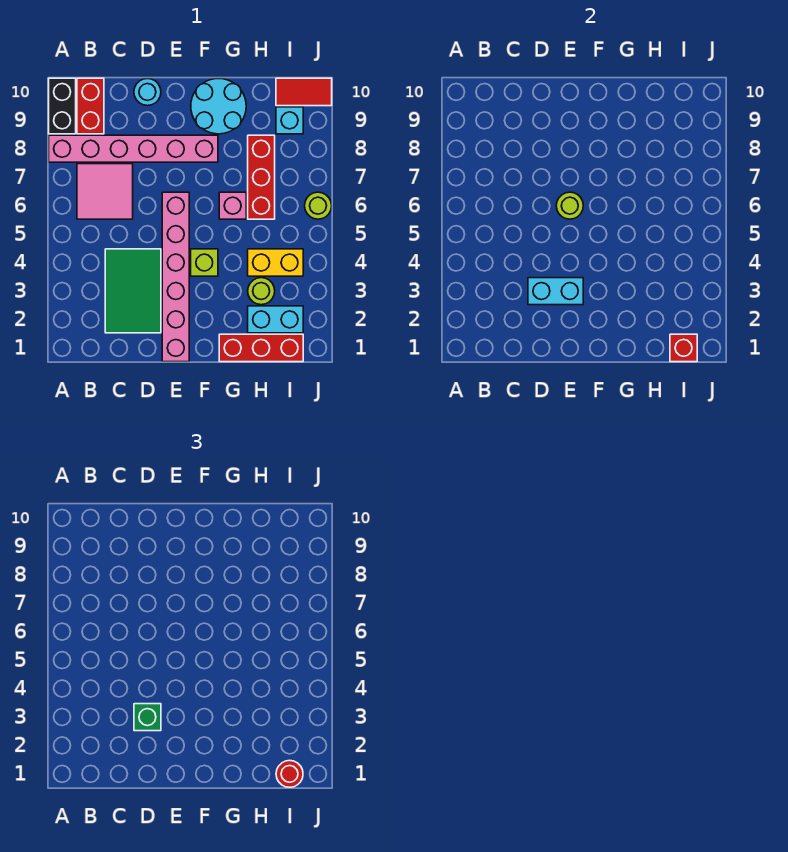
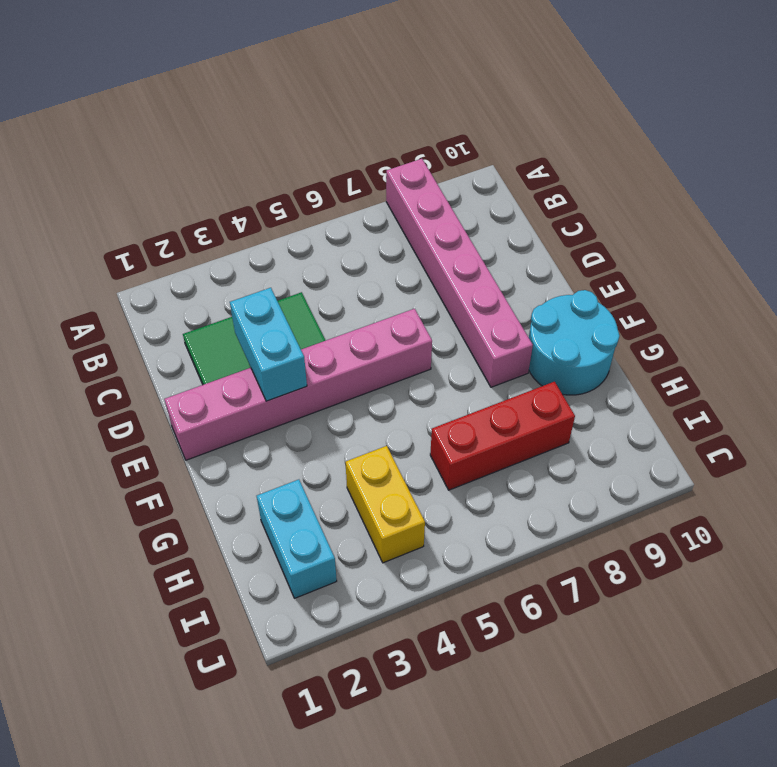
none -> black 1x2 brick [49,78,76,134]
none -> pink 2x2 tile [77,164,133,219]
none -> red 1x2 brick [77,78,104,134]

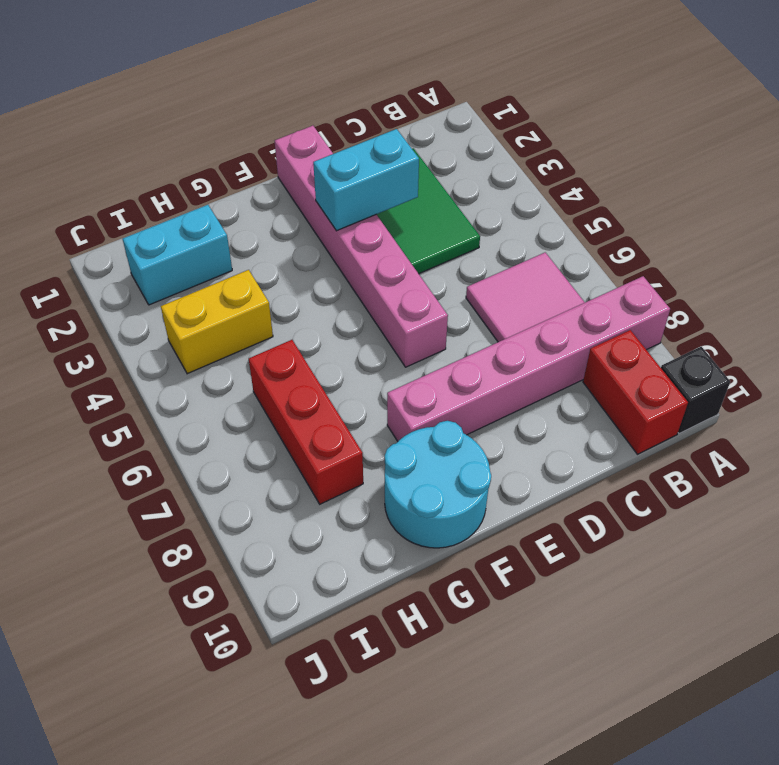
black 1x1 brick [661,347,730,434] -> black 1x2 brick [49,78,76,134]
none -> cyan 1x1 round brick [134,79,161,106]
none -> lime 1x1 brick [191,249,218,276]
none -> red 1x3 brick [219,334,303,362]

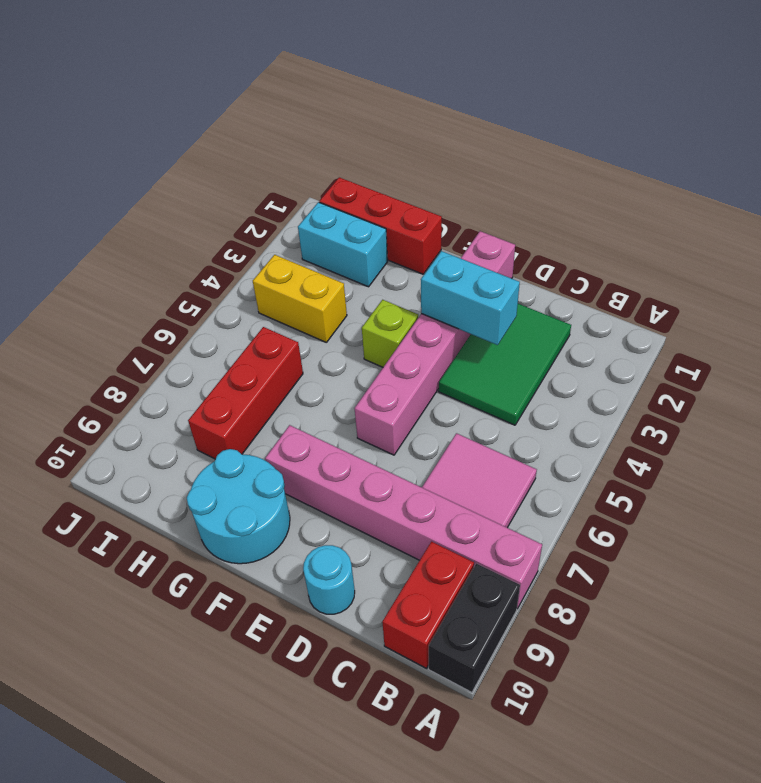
none -> pink 1x1 brick [219,192,246,219]
none -> lime 1x1 round brick [248,278,275,305]
none -> cyan 1x1 brick [276,107,303,134]

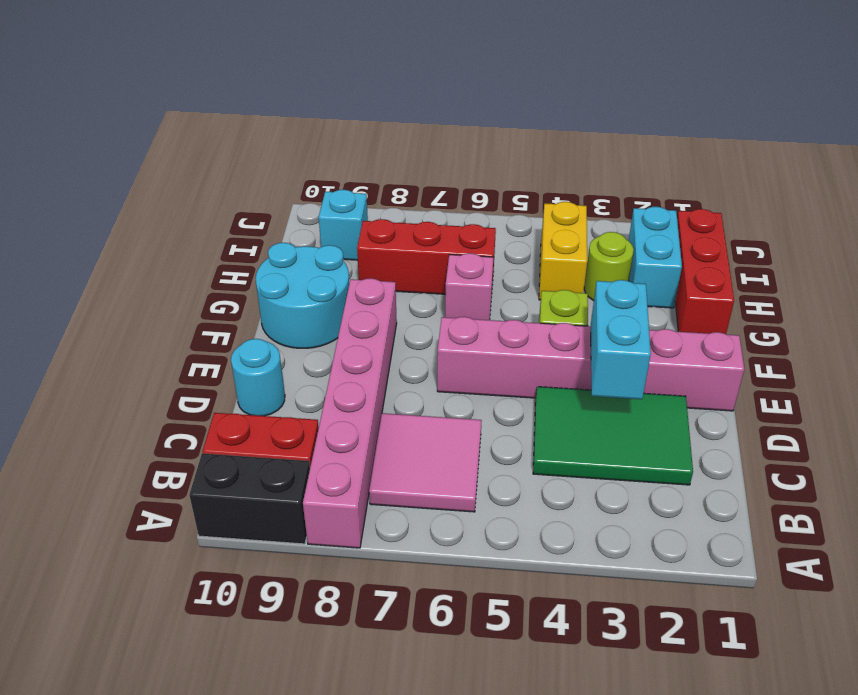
none -> red 1x2 tile [276,78,332,106]
none -> lime 1x1 round brick [305,192,332,219]
none -> lime 1x1 round brick [556,192,583,219]

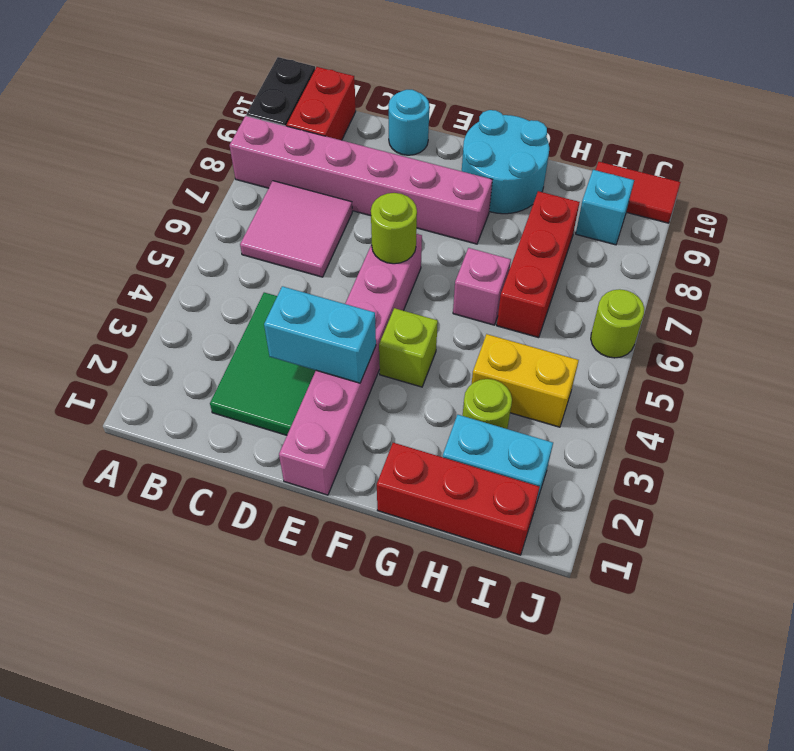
none -> red 1x1 brick [670,334,697,362]
none -> green 1x1 brick [134,704,161,731]
none -> red 1x1 round brick [276,760,303,787]

